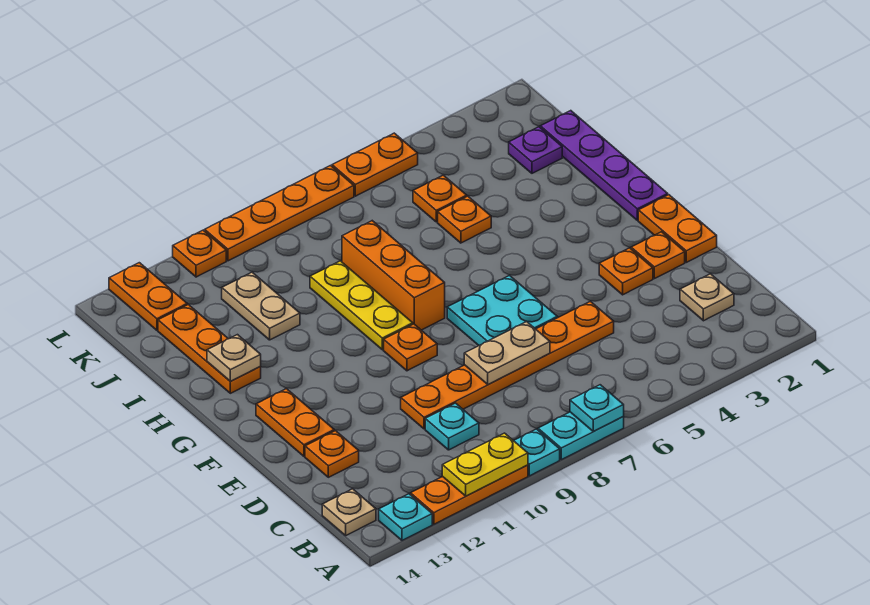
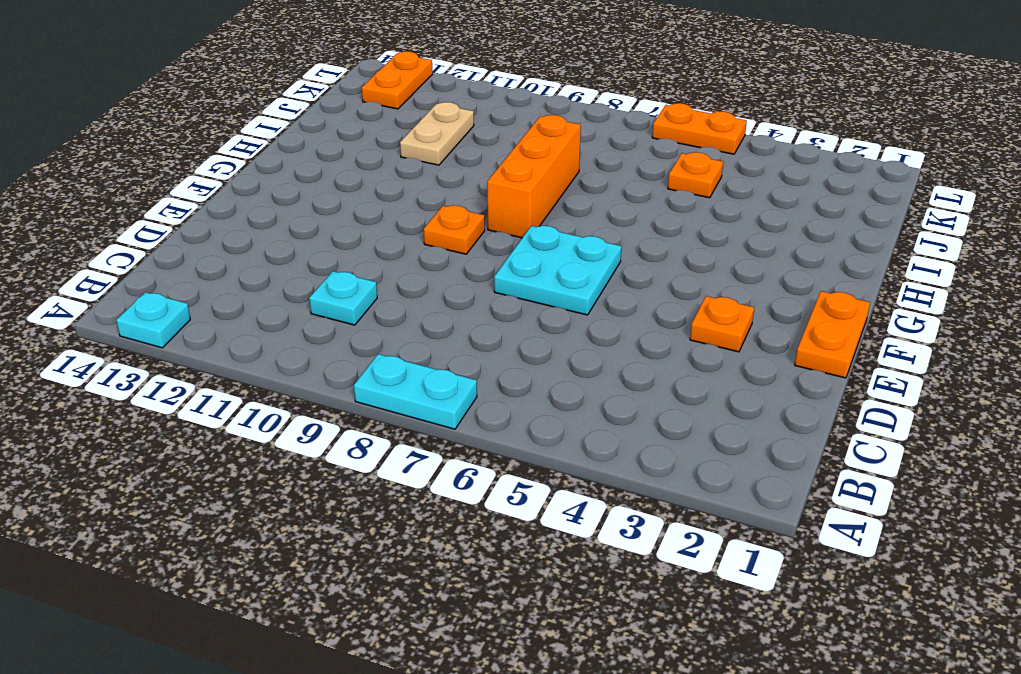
none -> cyan 1x1 plate [514,429,560,476]
none -> orange 1x3 plate [411,465,528,524]
none -> tan 1x1 plate [322,489,376,535]
none -> tan 1x1 plate [680,274,734,321]

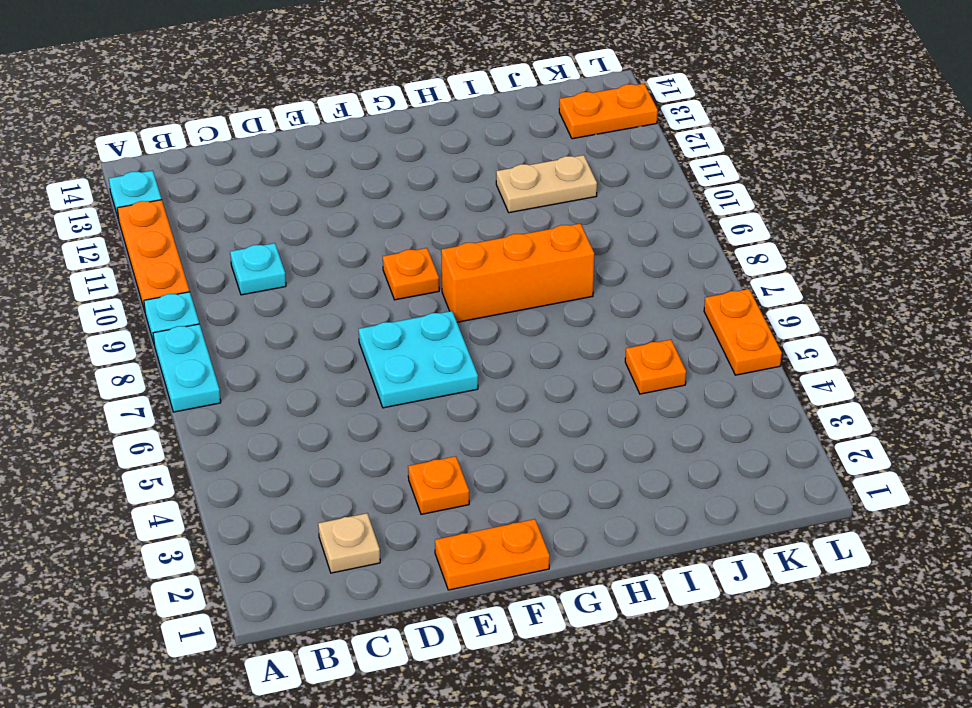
none -> tan 1x1 plate [322,489,376,535]
none -> orange 1x6 plate [401,301,614,429]
none -> orange 1x1 plate [305,431,359,477]
none -> orange 1x1 plate [631,232,685,279]

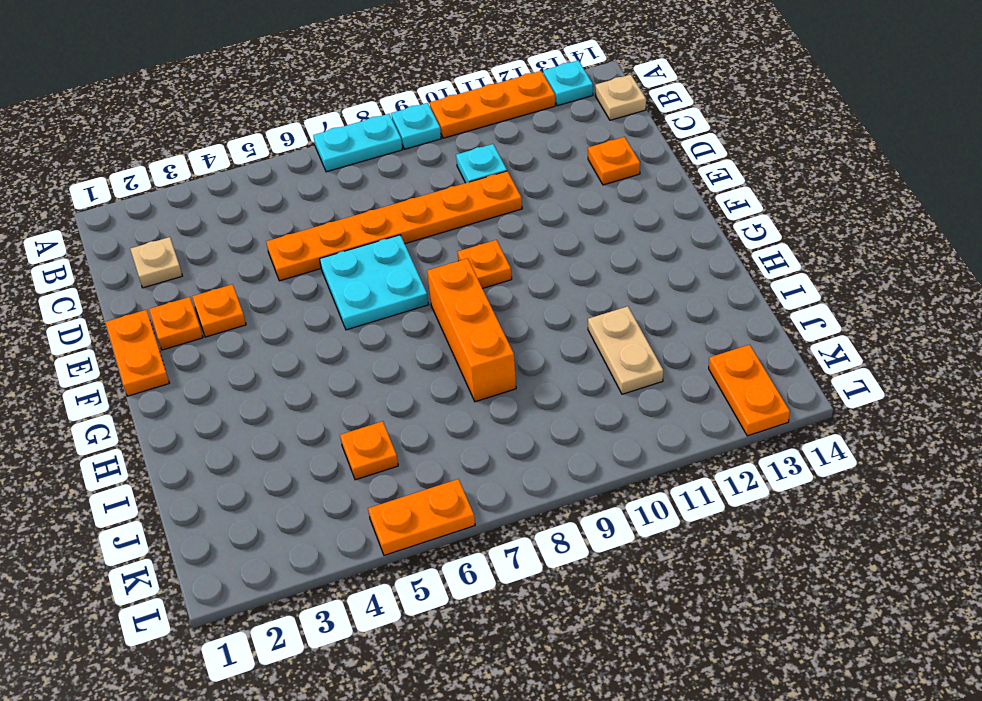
none -> orange 1x2 plate [256,389,334,456]
none -> purple 1x4 plate [540,111,668,220]
none -> yellow 1x3 plate [310,261,413,350]
none -> orange 1x3 plate [158,305,261,393]

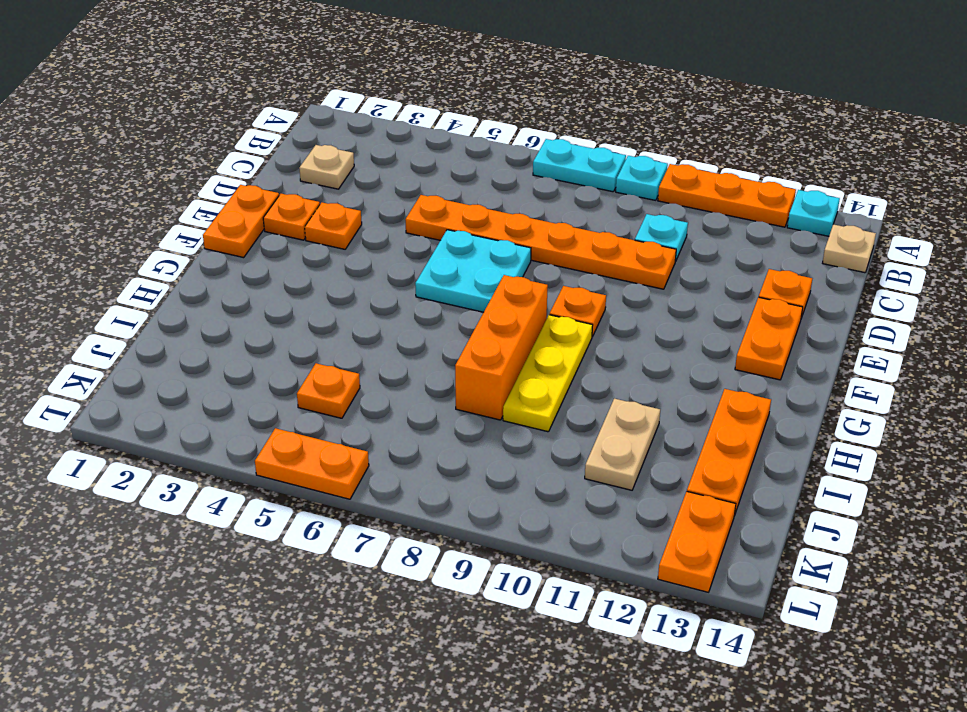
none -> purple 1x4 plate [540,111,668,220]
none -> orange 1x1 plate [438,196,491,243]
none -> purple 1x1 plate [509,127,562,173]
none -> orange 1x4 plate [205,166,354,261]

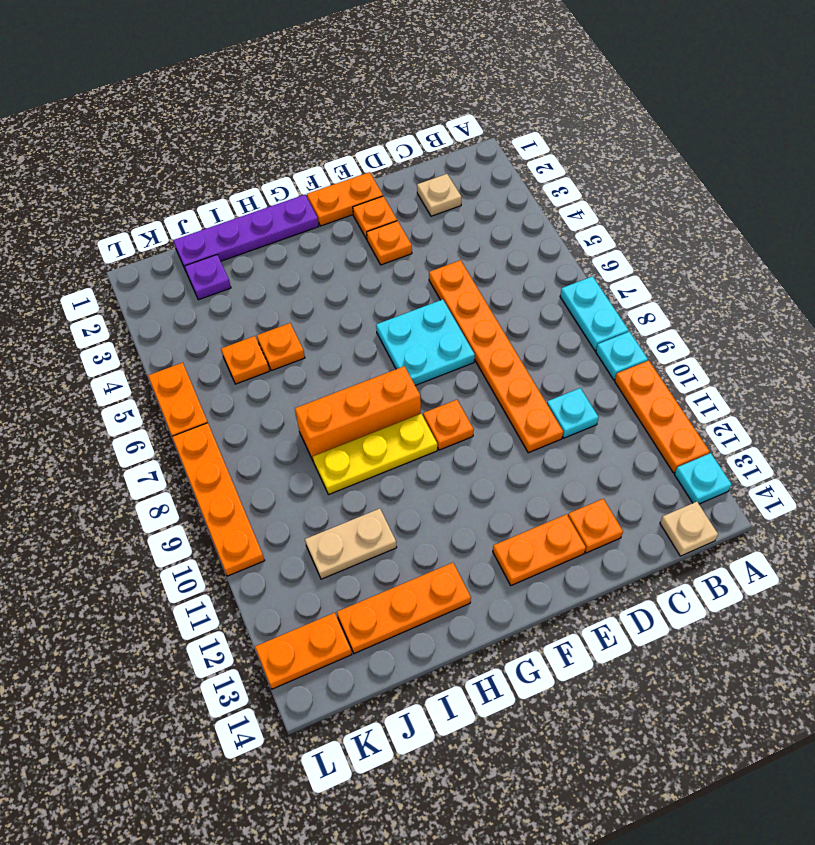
none -> orange 1x1 plate [173,230,226,277]
none -> cyan 1x1 plate [570,385,624,431]
none -> yellow 1x2 plate [442,433,528,496]
none -> tan 1x2 plate [464,322,550,385]

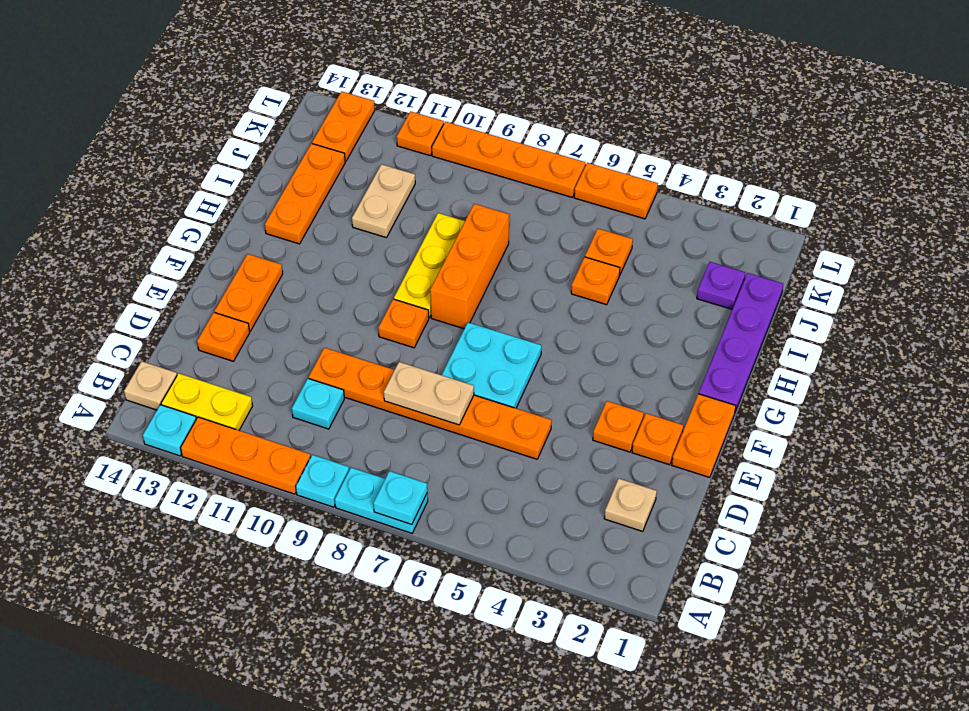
yellow 1x2 plate [161,373,253,430] -> yellow 1x2 plate moved to [442,433,528,496]
none -> tan 1x1 plate [207,335,261,381]

